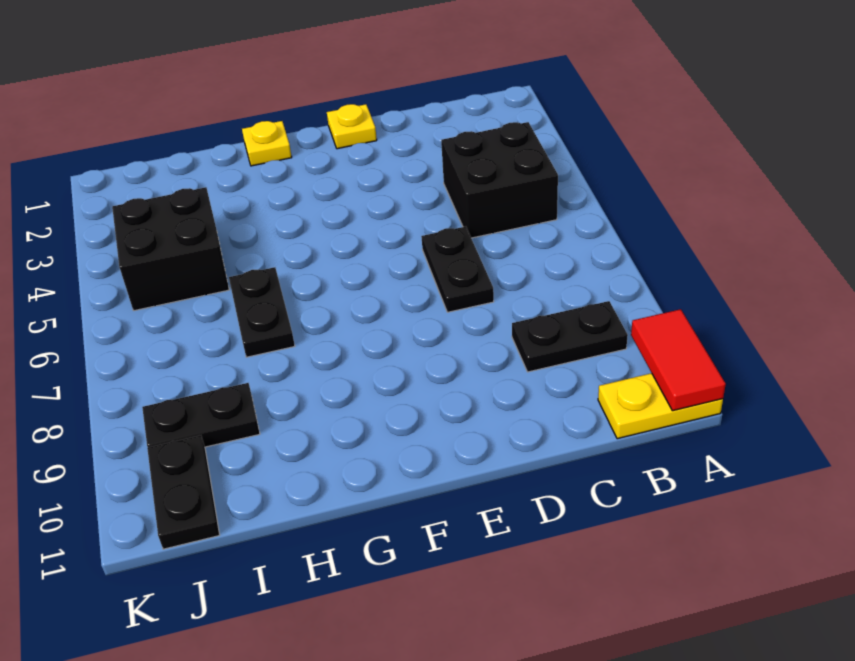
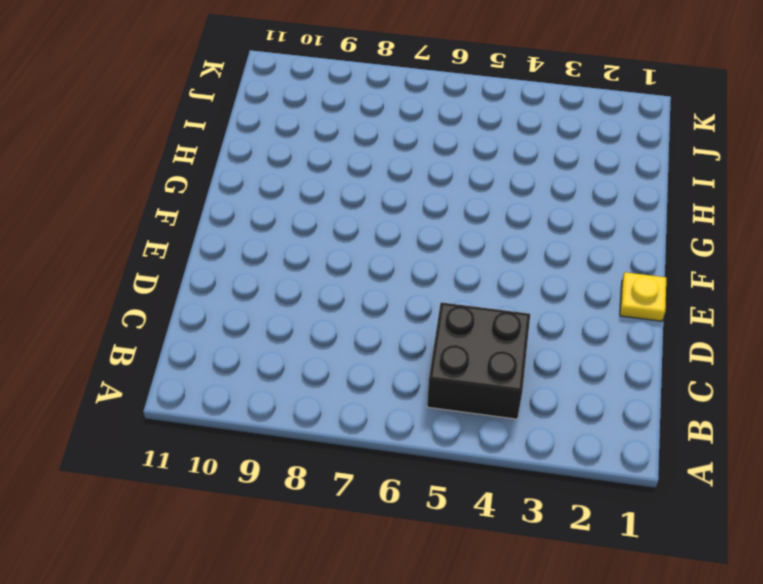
none -> yellow 1x2 plate [598,373,723,439]
none -> black 1x2 plate [512,301,628,372]

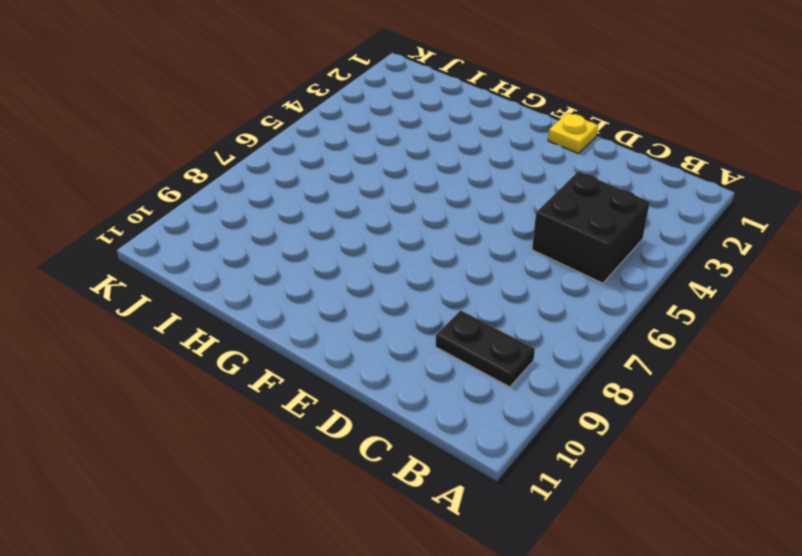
none -> yellow 1x2 plate [598,373,723,439]
none -> black 1x2 plate [421,227,494,312]

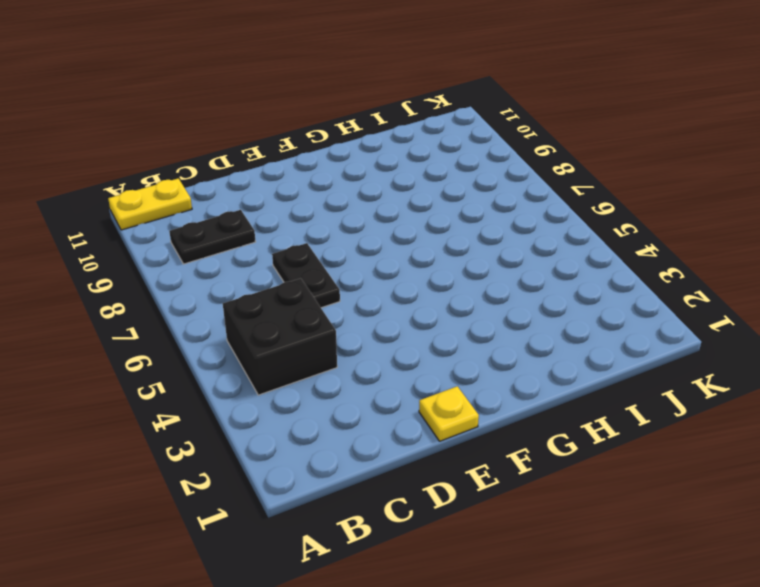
none -> yellow 1x1 plate [242,121,292,166]
none -> black 1x2 plate [229,267,295,357]

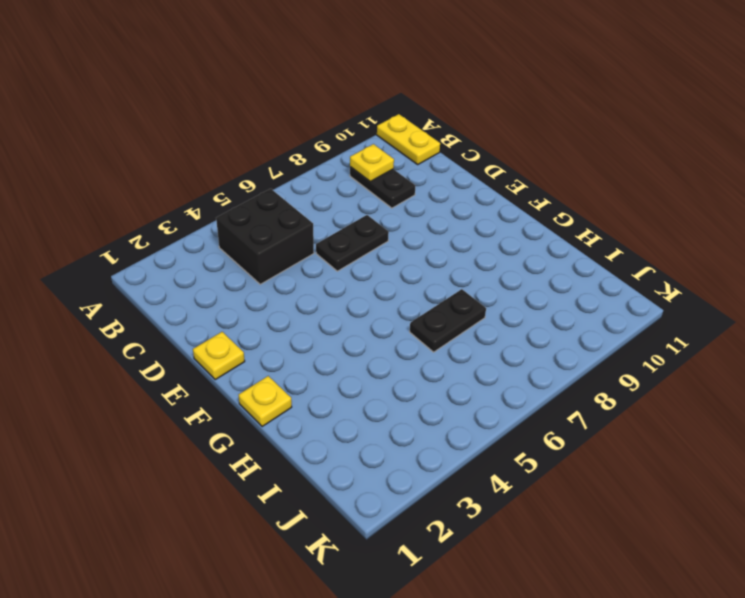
yellow 1x1 plate [350,144,394,181] -> none
none -> black 2x2 brick [112,187,229,311]
none -> black 1x2 plate [142,383,260,447]

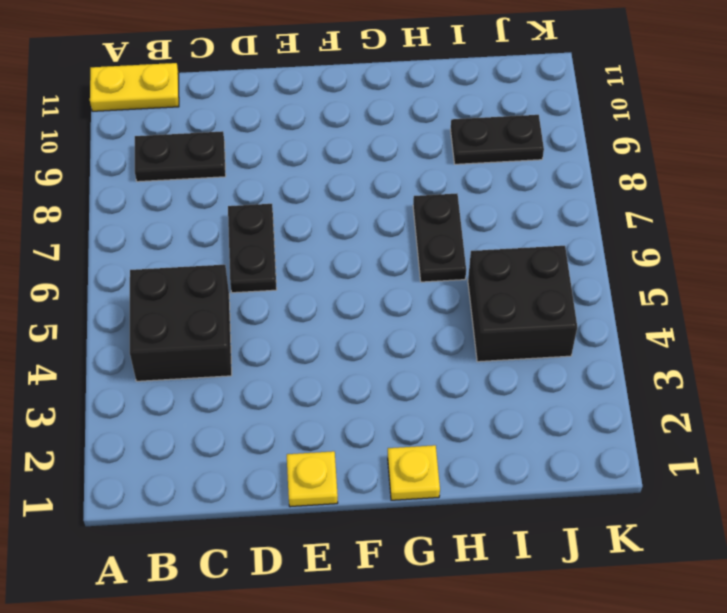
none -> black 1x2 plate [147,435,219,549]
none -> red 1x2 tile [631,309,726,411]

